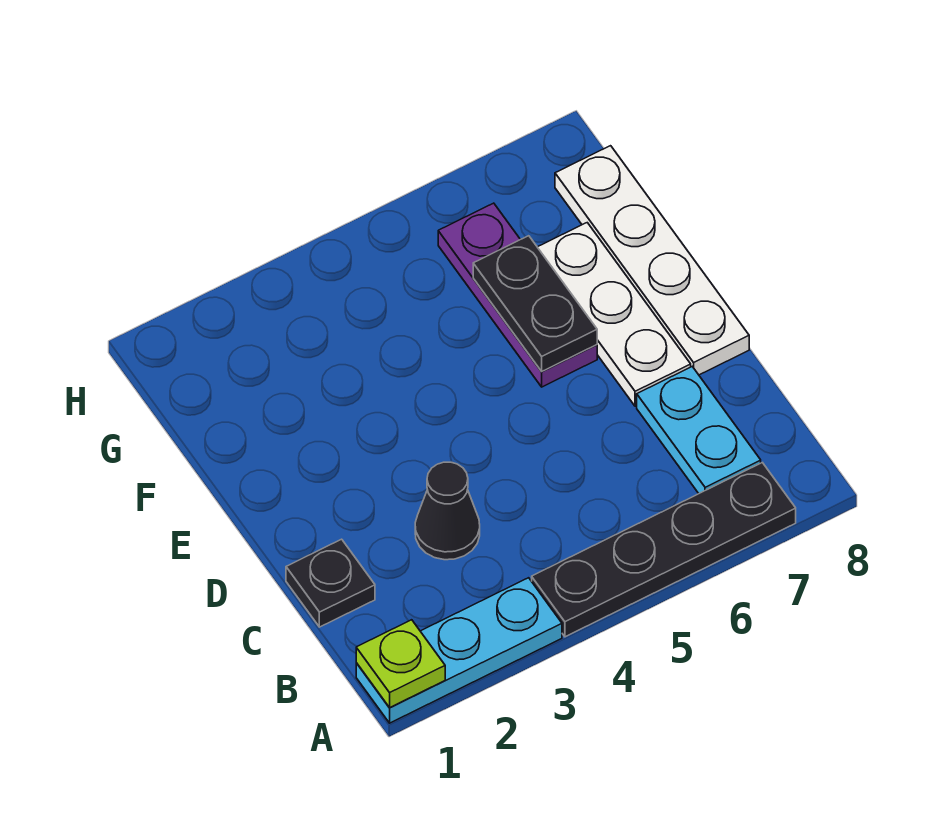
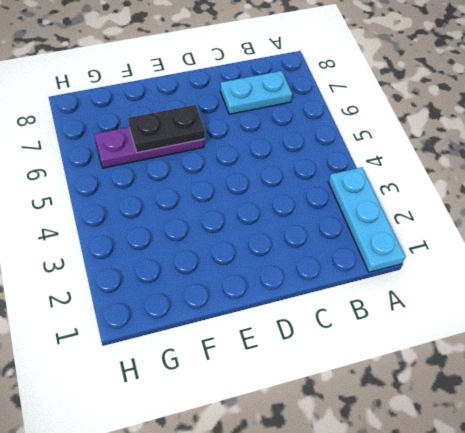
none -> black 1x4 plate [532,463,796,637]
none -> black 1x1 plate [286,539,375,627]

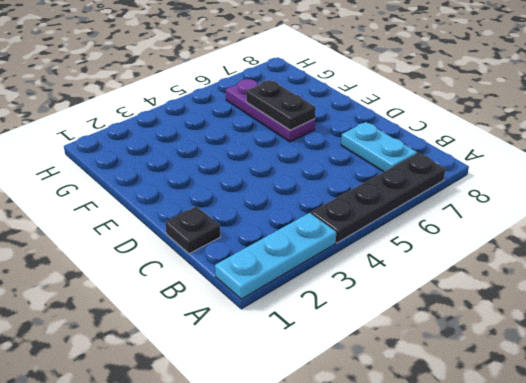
none -> black 1x1 cone [415,462,480,560]
none -> white 1x3 plate [538,223,691,406]

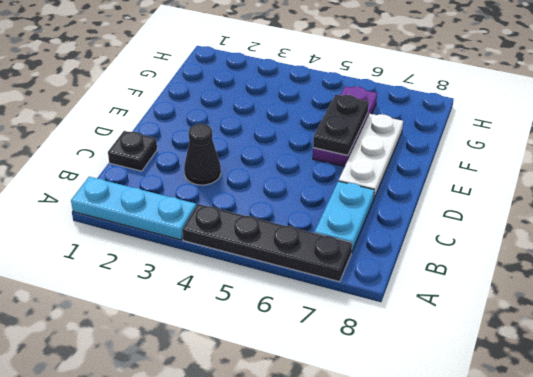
none -> white 1x4 plate [555,146,749,375]
none -> lime 1x1 plate [356,620,445,708]

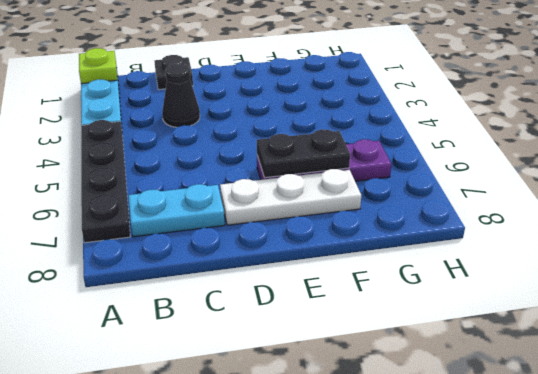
none -> white 1x4 plate [555,146,749,375]

